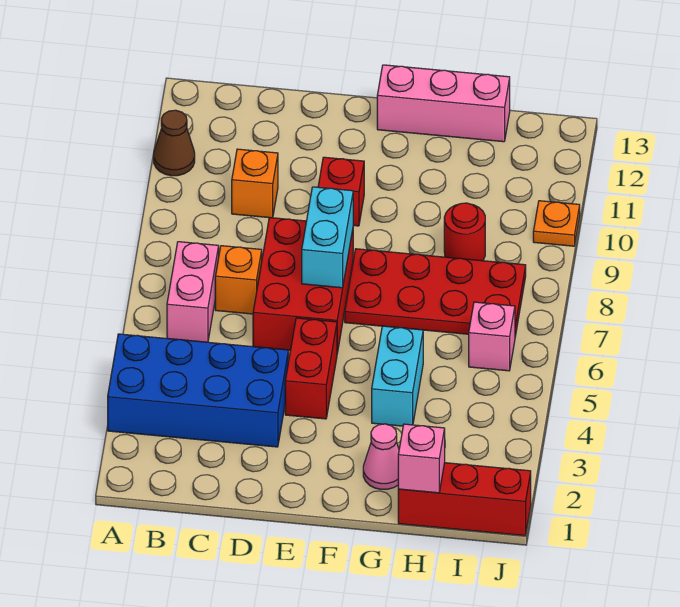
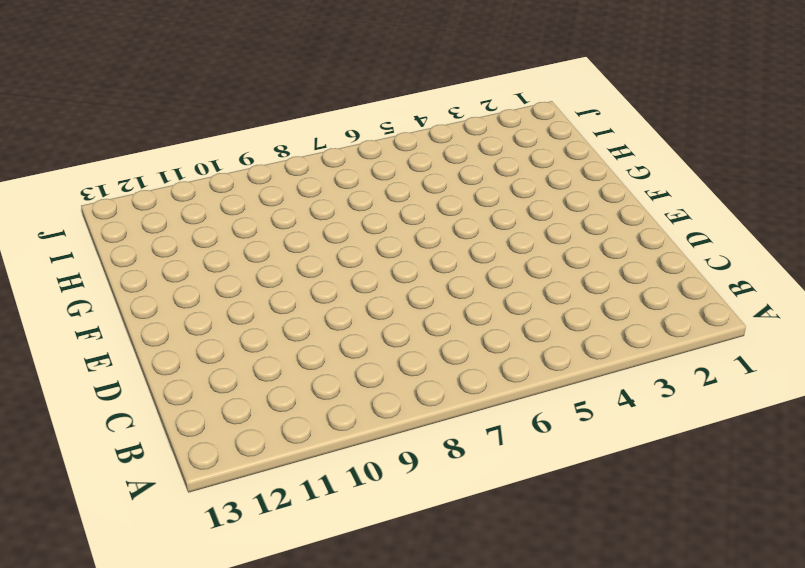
none -> blue 2x4 brick [108,334,288,447]
none -> brown 1x1 cone [154,110,195,176]
none -> pink 1x2 brick [167,242,219,342]

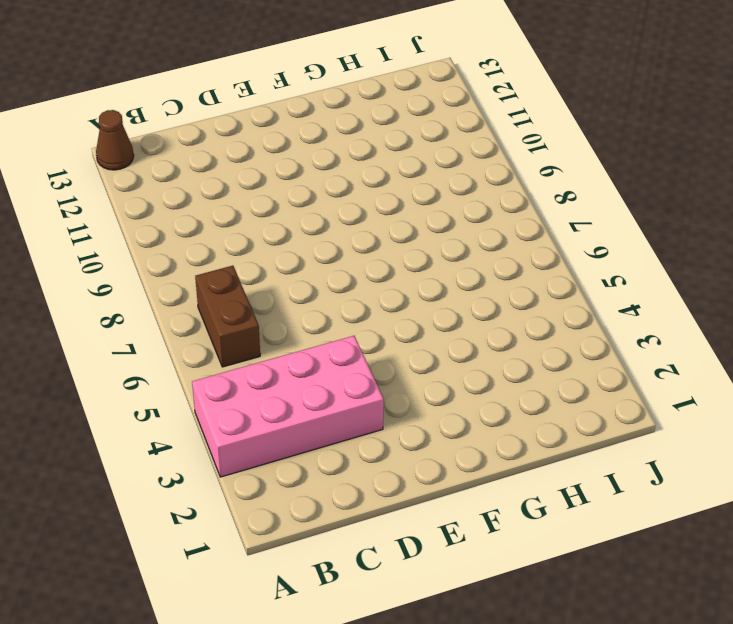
pink 2x4 brick [192,336,384,477] -> blue 2x4 brick [108,334,288,447]
brown 1x1 cone [96,110,134,170] -> brown 1x1 cone moved to [154,110,195,176]
brown 1x2 brick [195,266,260,367] -> pink 1x2 brick [167,242,219,342]
none -> orange 1x1 brick [215,246,262,314]
none -> orange 1x1 brick [232,149,278,218]
none -> red 2x3 brick [253,218,353,353]

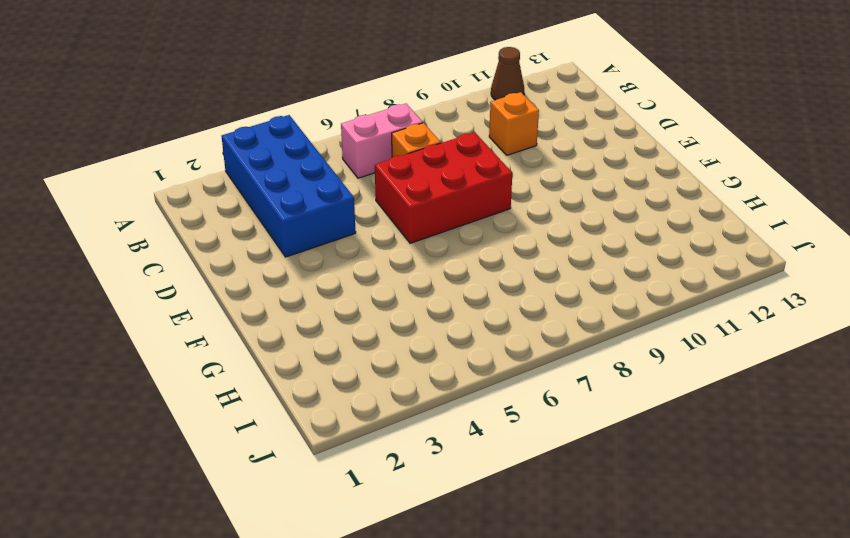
none -> red 1x2 brick [285,318,337,419]
none -> red 1x1 brick [318,157,364,226]
none -> red 2x4 plate [345,249,526,336]

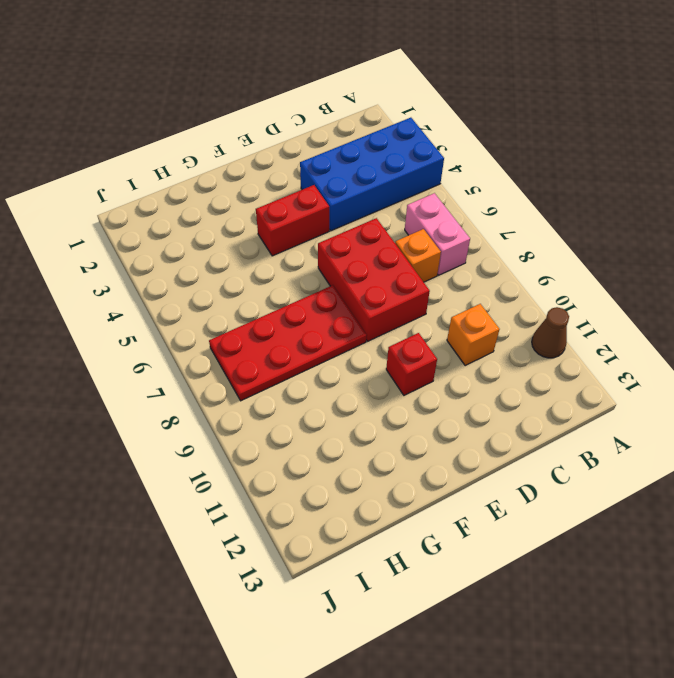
red 1x2 brick [256,185,329,256] -> red 1x2 brick turned to [285,318,337,419]
none -> pink 1x3 brick [377,65,510,142]
none -> pink 1x1 cone [363,424,399,489]
none -> cyan 1x2 brick [372,326,423,426]

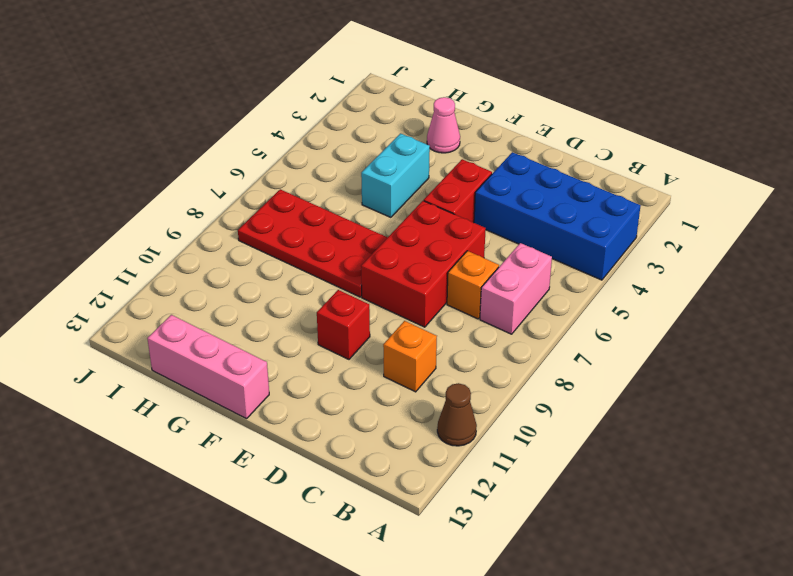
none -> red 1x3 brick [398,463,531,536]
none -> red 1x1 round brick [444,203,485,261]
none -> pink 1x1 brick [469,302,515,371]

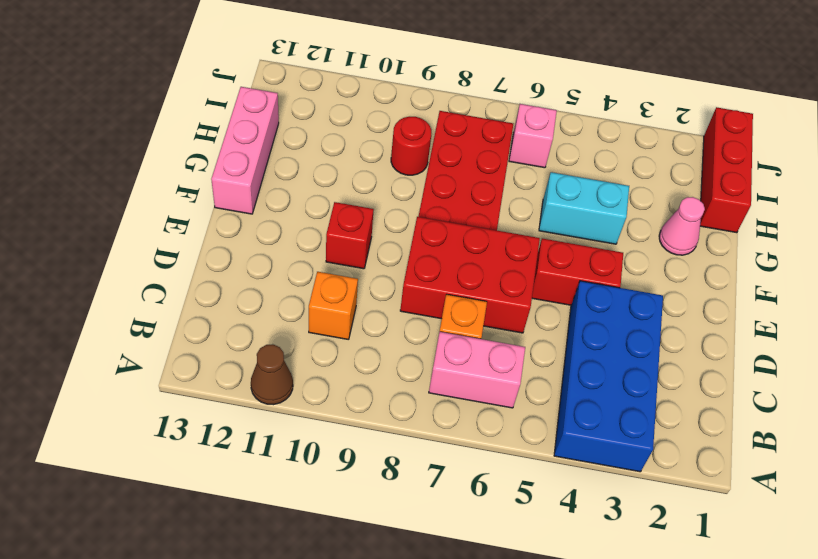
none -> orange 1x1 plate [533,201,580,246]
none -> cyan 1x2 brick [302,187,353,288]
none -> pink 1x1 brick [398,424,445,493]

